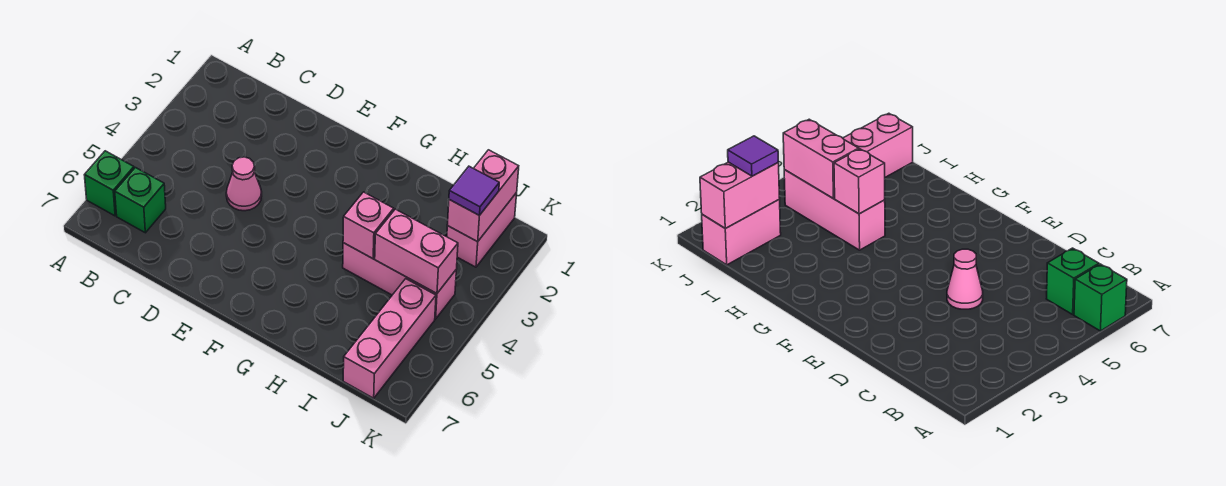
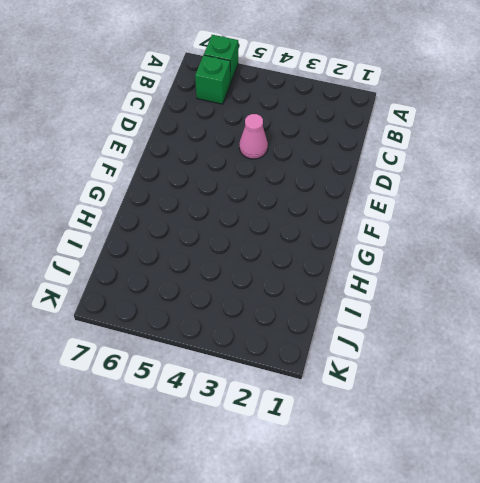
none -> pink 1x3 brick [343,243,456,319]
none -> pink 1x2 brick [447,193,517,267]

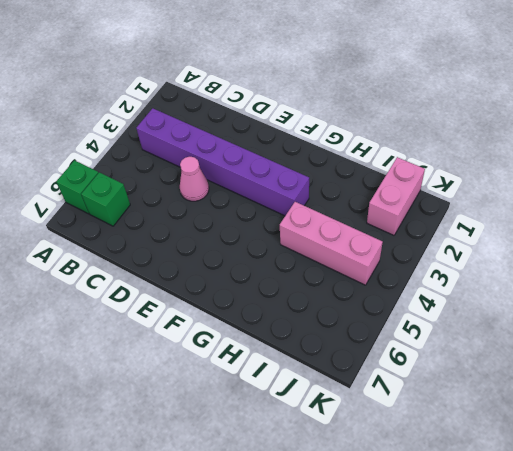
purple 1x6 brick [136,108,309,216] -> none
none -> pink 1x3 brick [343,279,436,398]
none -> pink 1x1 brick [343,192,394,259]

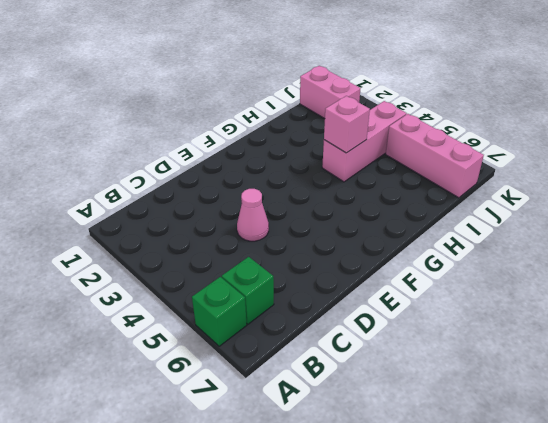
none -> pink 1x2 brick [375,209,458,294]
none -> pink 1x2 brick [447,150,519,242]

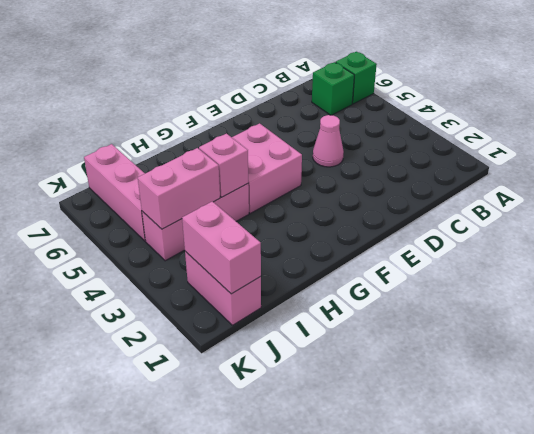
pink 2x2 brick [232,123,302,213] -> none
none -> purple 1x1 tile [449,166,499,215]

